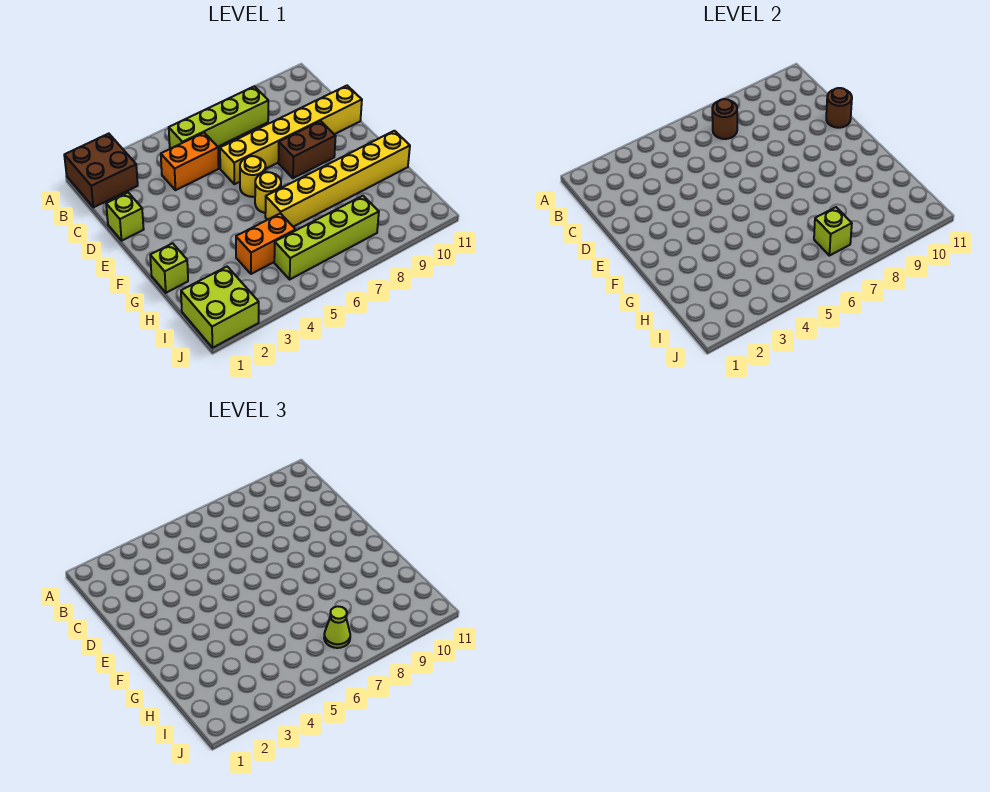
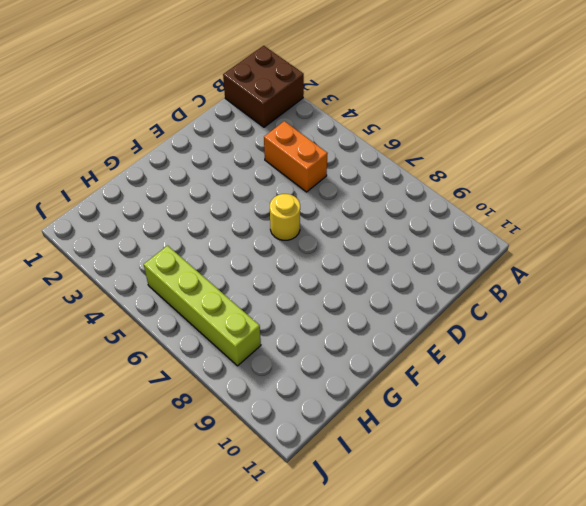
none -> lime 1x4 brick [169,86,268,149]
none -> lime 1x1 brick [106,193,144,240]
none -> yellow 1x6 brick [220,86,362,184]

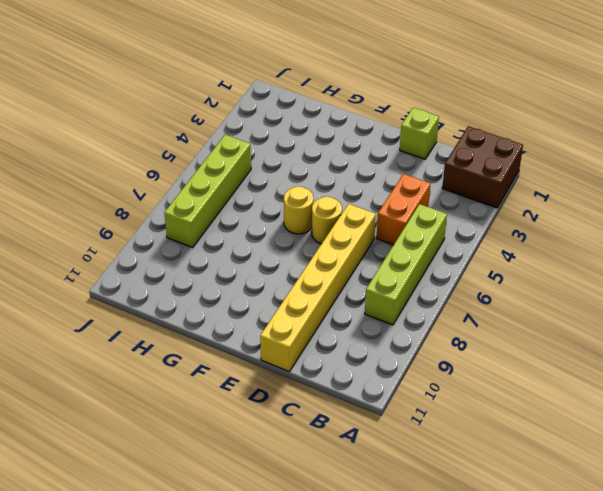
none -> brown 1x2 brick [278,121,336,178]
none -> lime 1x1 brick [150,243,188,293]
none -> yellow 1x6 brick [265,131,410,227]

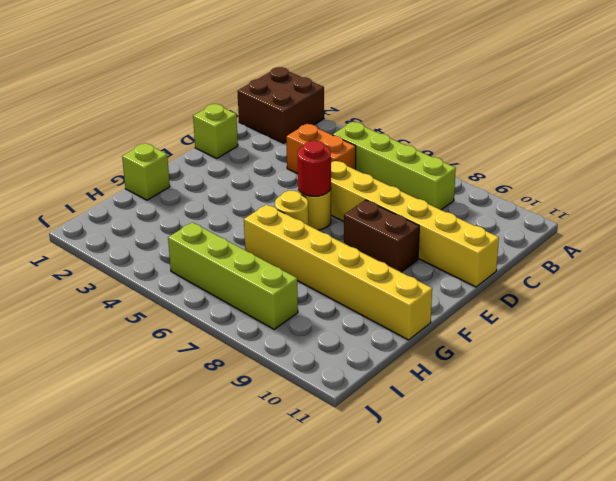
red 1x1 round brick [298,141,331,196] -> none
none -> orange 1x2 brick [236,213,296,274]
none -> lime 2x2 brick [181,267,259,348]
none -> brown 1x1 round brick [712,99,737,139]

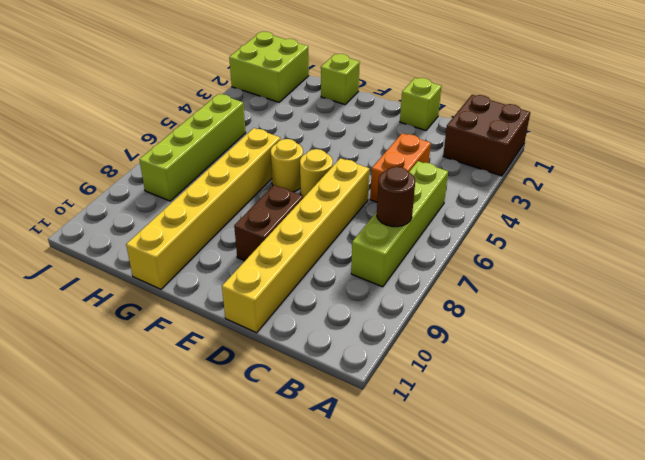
none -> orange 1x2 brick [236,213,296,274]
none -> brown 1x1 round brick [826,88,852,128]
none -> lime 1x1 brick [814,207,852,256]

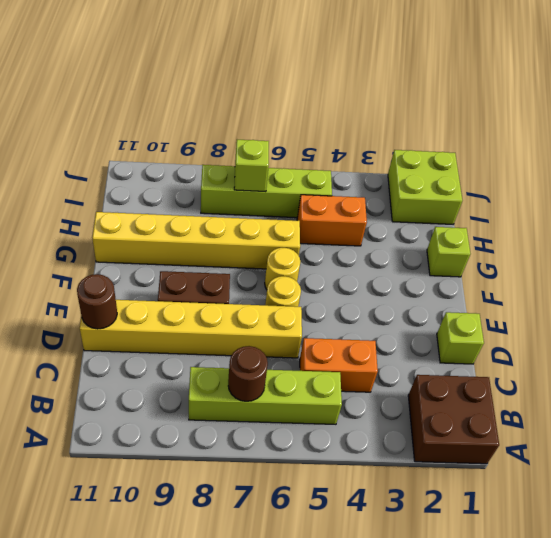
none -> lime 1x1 cone [324,606,350,648]

